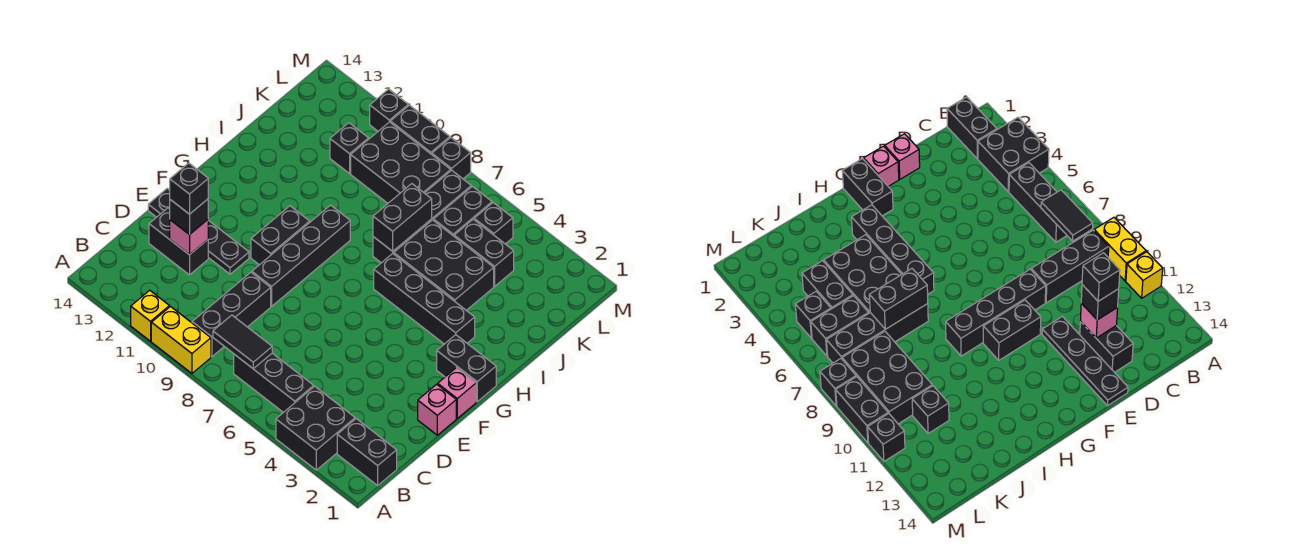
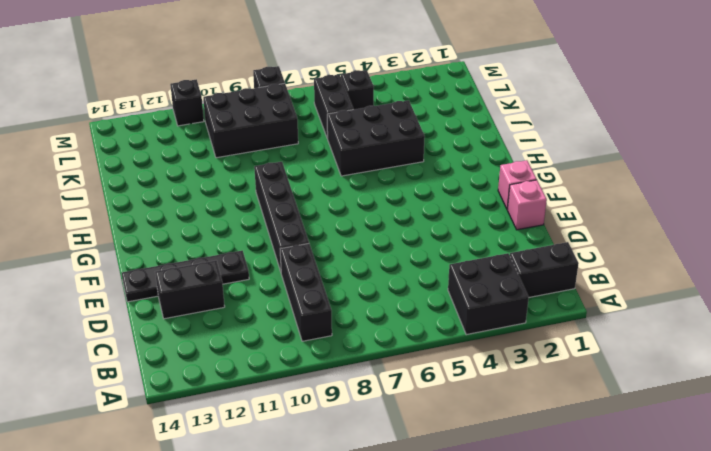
none -> yellow 1x2 brick [151,307,211,373]
none -> yellow 1x1 brick [131,290,169,341]
none -> black 1x3 brick [234,353,314,412]

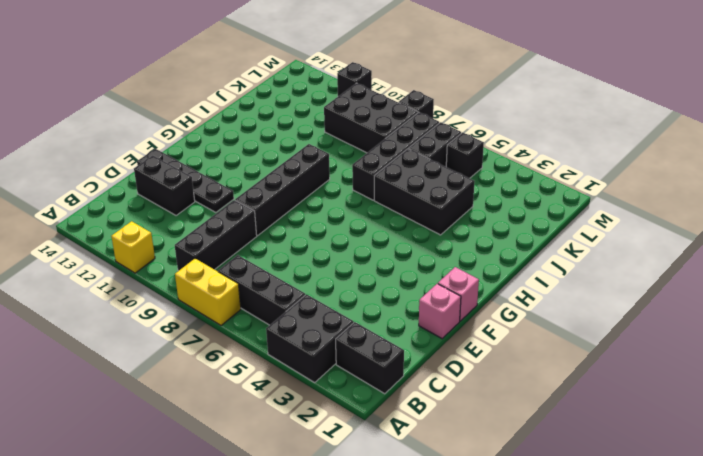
yellow 1x2 brick [175,259,241,325] -> yellow 1x2 brick moved to [151,307,211,373]
none -> black 1x2 brick [251,206,310,265]
none -> black 1x2 brick [437,335,496,402]
none -> black 1x4 brick [374,254,475,344]

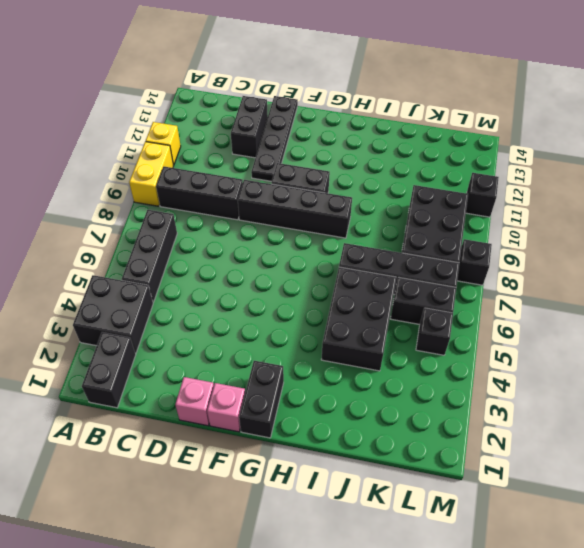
none -> black 1x4 brick [374,254,475,344]
none -> black 1x2 brick [454,219,514,286]
none -> black 1x1 brick [330,123,369,174]

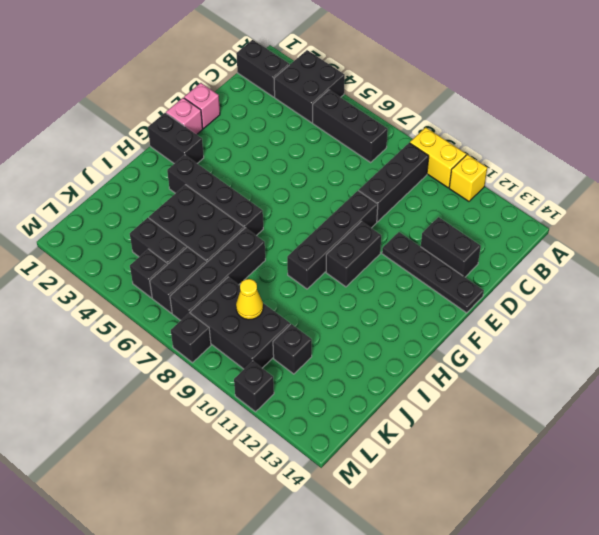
yellow 1x1 cone [236,279,263,320] -> none
none -> black 1x2 brick [390,105,450,154]
none -> black 1x2 tile [213,315,272,368]
none -> pink 1x1 brick [170,219,208,255]

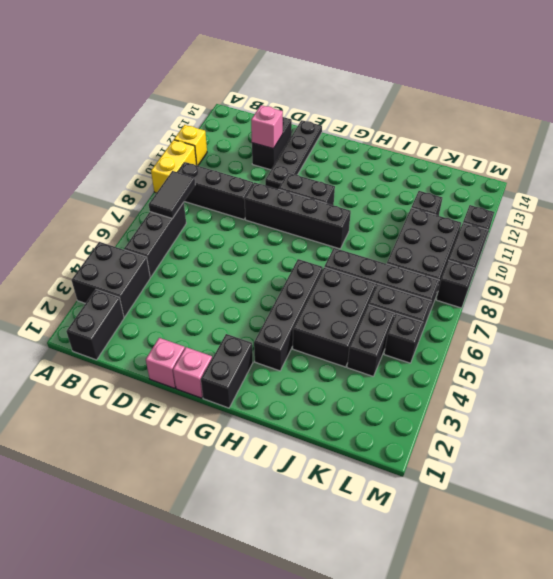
none -> black 1x2 brick [373,184,432,251]
none -> black 1x1 brick [170,199,208,235]
none -> black 1x1 brick [170,163,208,214]

